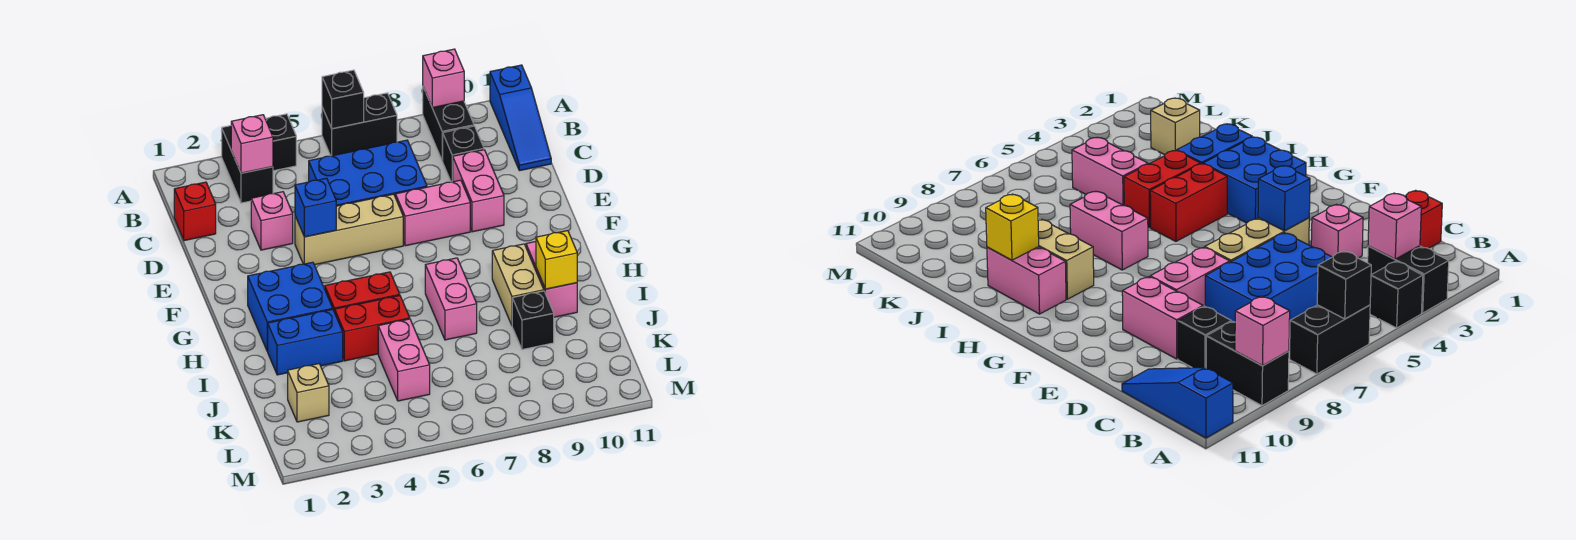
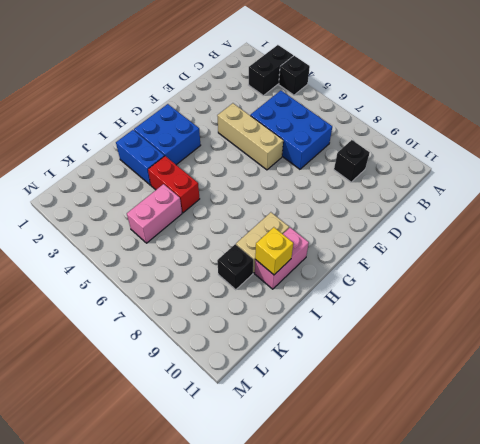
none -> black 1x2 brick [322,93,397,156]
none -> black 1x2 brick [423,87,474,161]
none -> blue 1x3 slope [490,65,551,171]

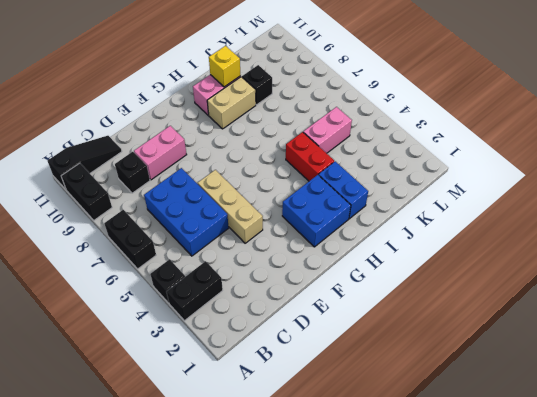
black 1x2 brick [61,163,112,220] -> black 1x2 brick turned to [423,87,474,161]
black 1x3 slope [48,136,122,189] -> blue 1x3 slope [490,65,551,171]
none -> red 1x1 brick [174,182,216,241]
none -> pink 1x1 brick [251,192,293,250]
none -> pink 1x2 brick [396,180,470,246]

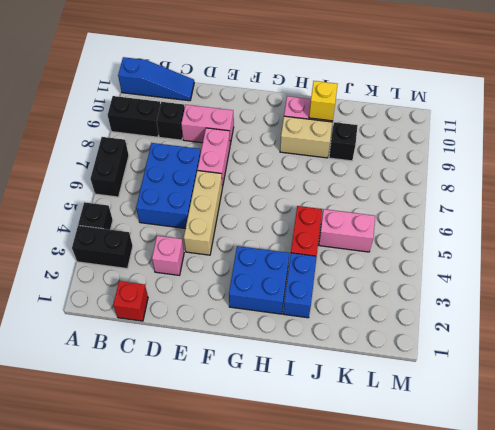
none -> red 1x2 brick [325,272,400,312]
none -> pink 1x2 brick [425,258,477,340]
none -> tan 1x1 brick [288,364,329,422]

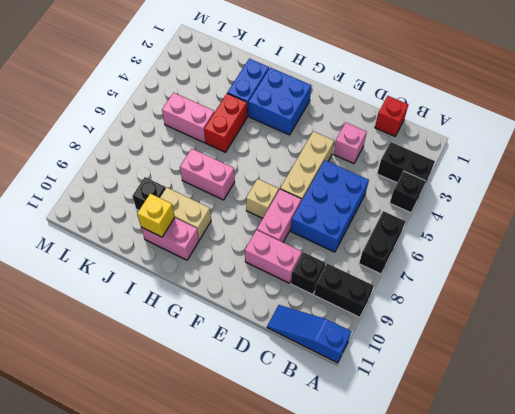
tan 1x1 brick [246,179,279,218] -> tan 1x1 brick moved to [288,364,329,422]
none -> red 1x2 brick [325,272,400,312]
none -> black 1x1 brick [322,70,364,129]
none -> pink 1x1 brick [423,49,464,108]

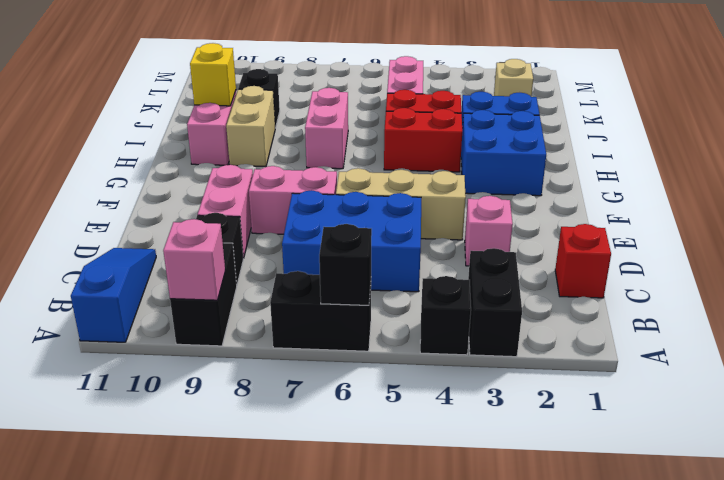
none -> pink 1x1 brick [231,115,273,173]
none -> blue 1x1 brick [295,178,336,237]

